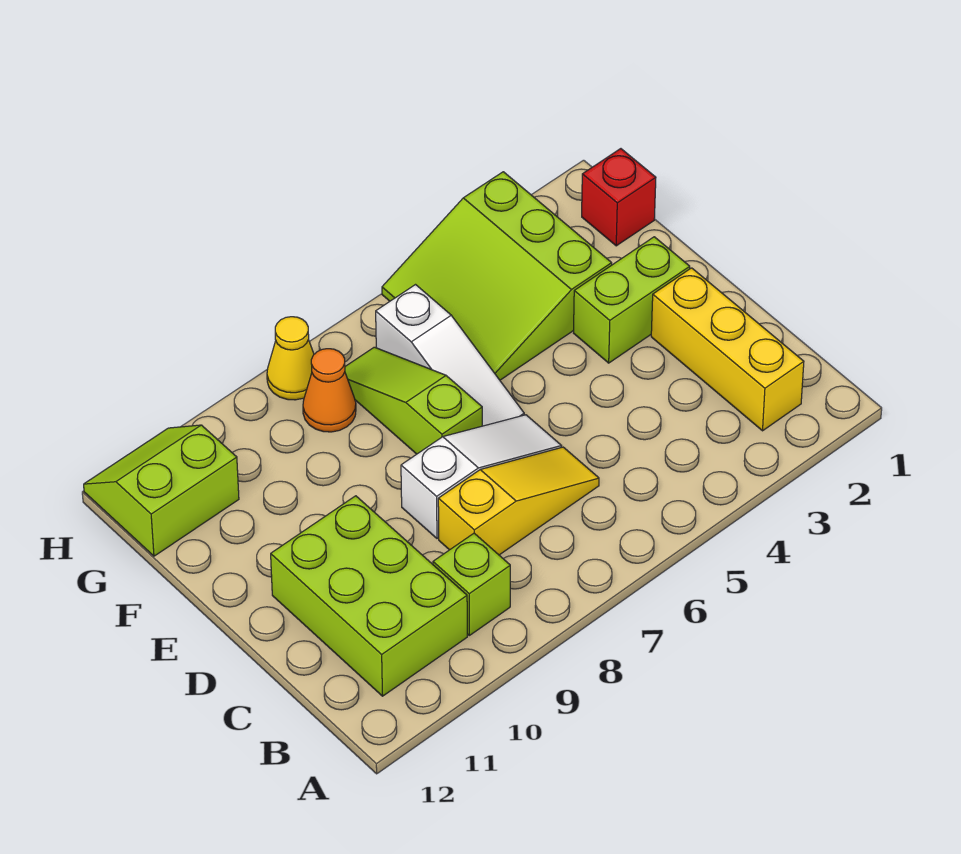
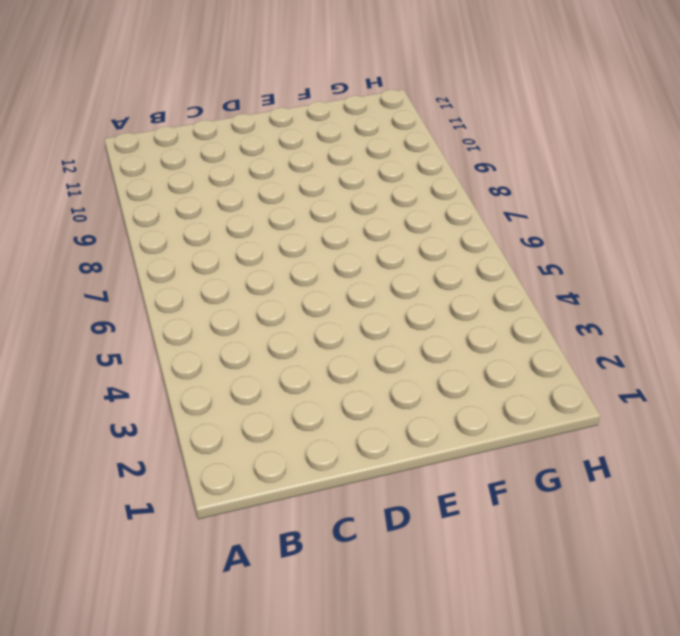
none -> yellow 1x3 brick [651,268,804,431]
none -> lime 1x1 brick [433,533,510,635]
none -> lime 2x3 brick [271,496,467,696]

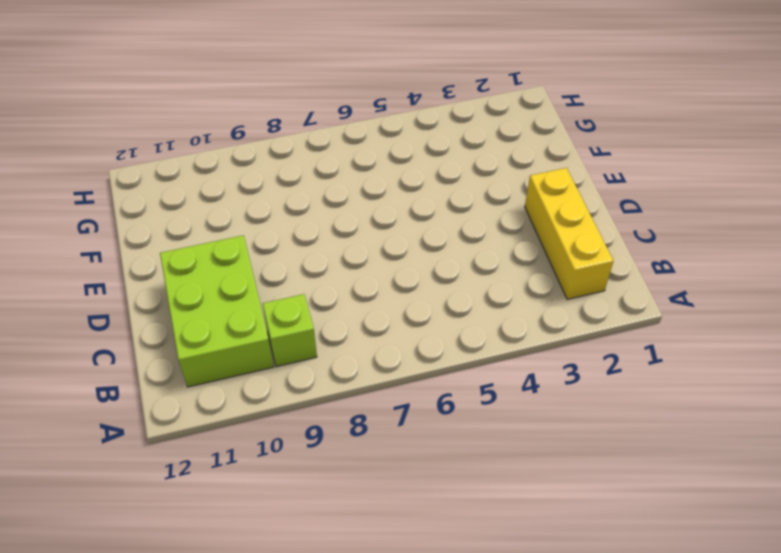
none -> yellow 1x3 slope [438,447,599,555]
none -> white 1x3 slope [401,415,561,538]
none -> lime 1x2 brick [574,237,690,363]

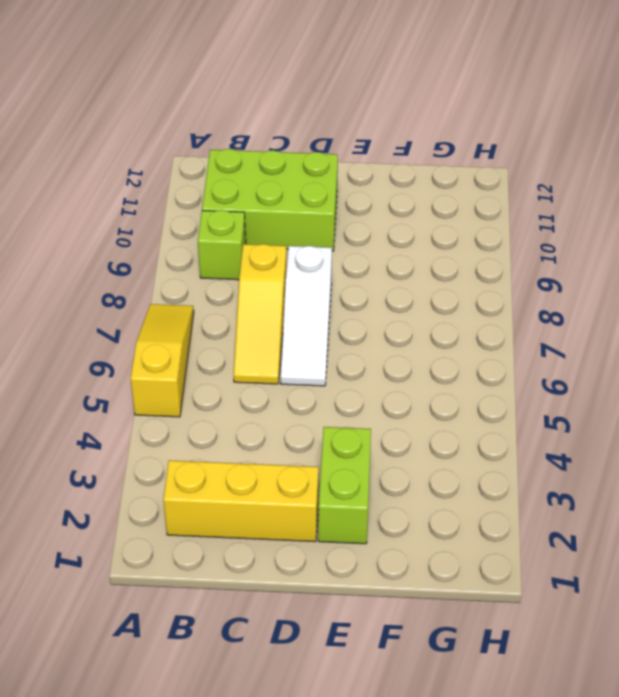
yellow 1x3 slope [131,304,194,417] -> none
none -> white 1x3 slope [376,285,524,426]
none -> lime 1x3 slope [345,347,482,454]
none -> lime 3x3 slope [382,172,612,380]

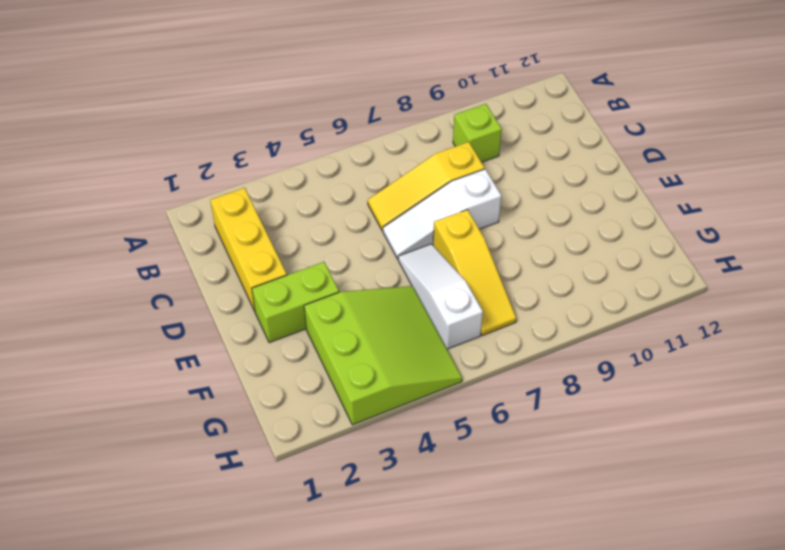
yellow 1x3 slope [433,210,516,335] -> lime 1x3 slope [345,347,482,454]
none -> lime 2x3 brick [271,496,467,696]
none -> red 1x1 brick [582,149,656,246]
none -> orange 1x1 cone [303,349,356,432]

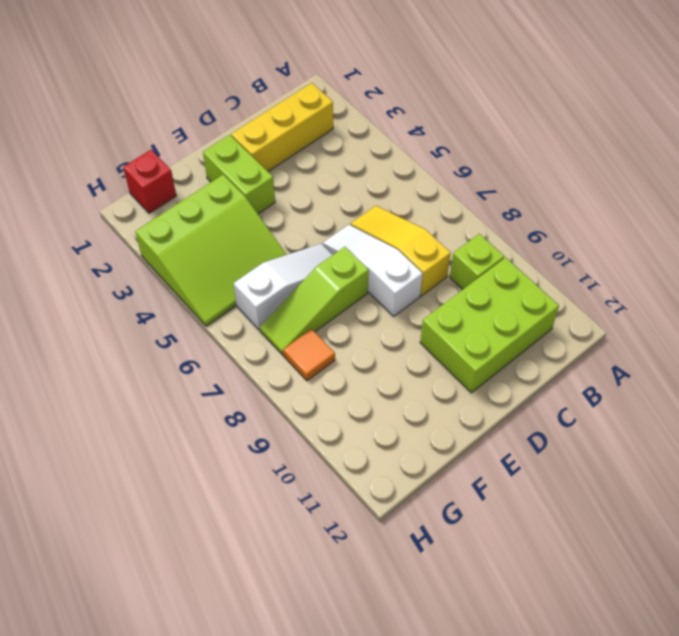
orange 1x1 tile [283,329,335,381] -> orange 1x1 cone [303,349,356,432]
none -> lime 2x2 slope [84,425,239,556]
none -> yellow 1x1 cone [267,317,314,400]

